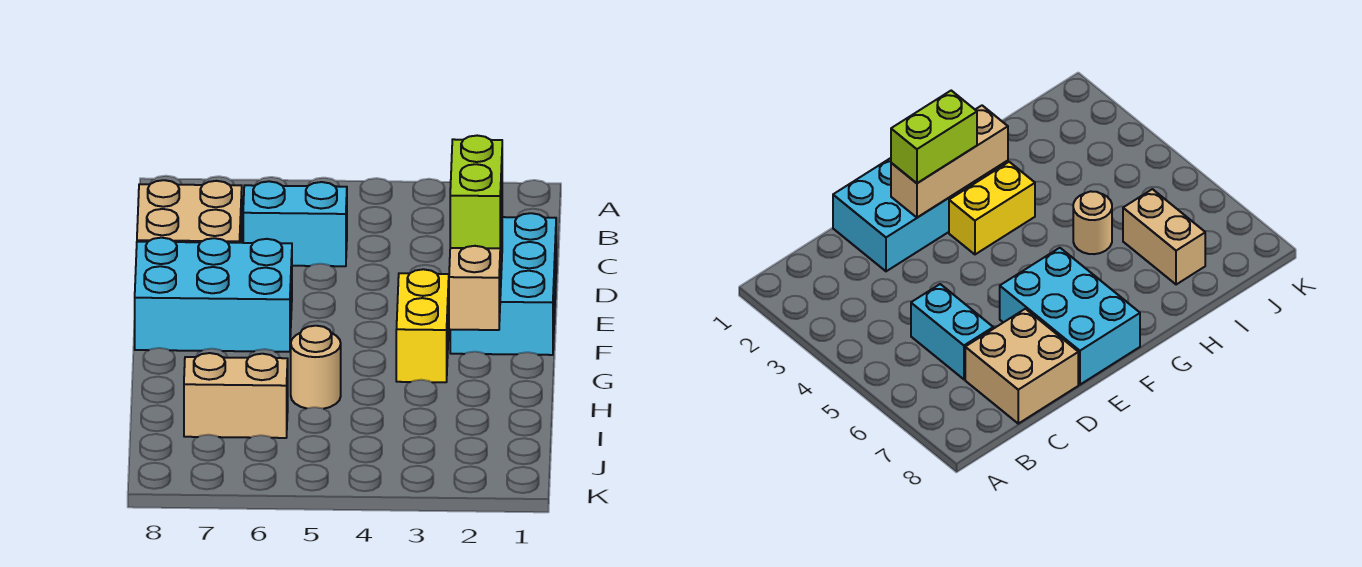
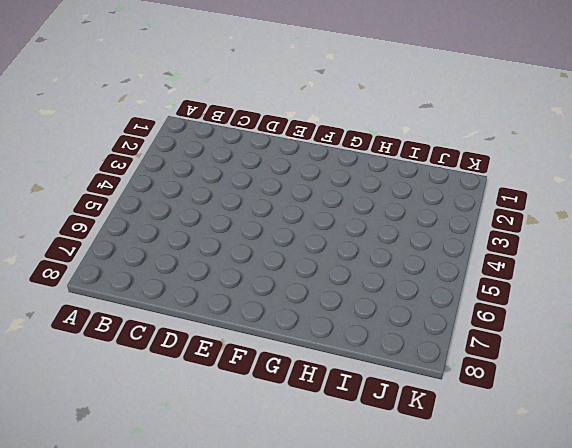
none -> cyan 1x2 brick [243,181,347,266]
none -> tan 2x2 brick [137,180,242,243]

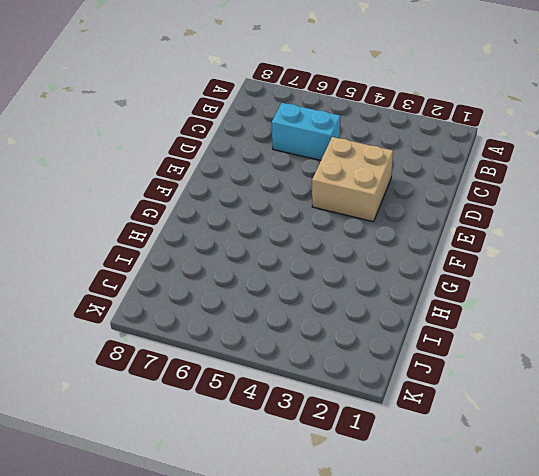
tan 2x2 brick [312,137,393,222] -> tan 2x2 brick moved to [137,180,242,243]
none -> cyan 2x3 brick [450,213,556,355]
none -> cyan 2x3 brick [135,238,292,352]

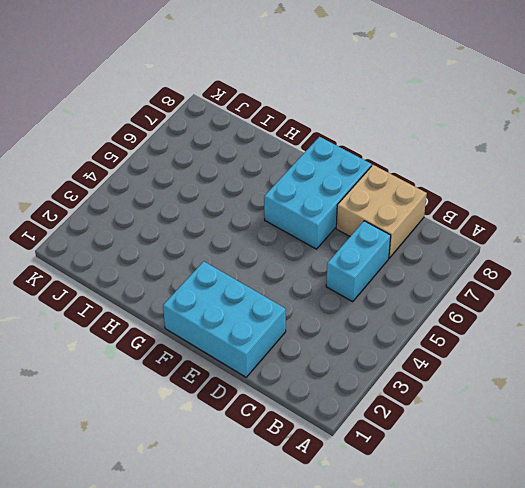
none -> yellow 1x2 brick [396,269,449,382]
none -> tan 1x1 round brick [291,326,341,409]

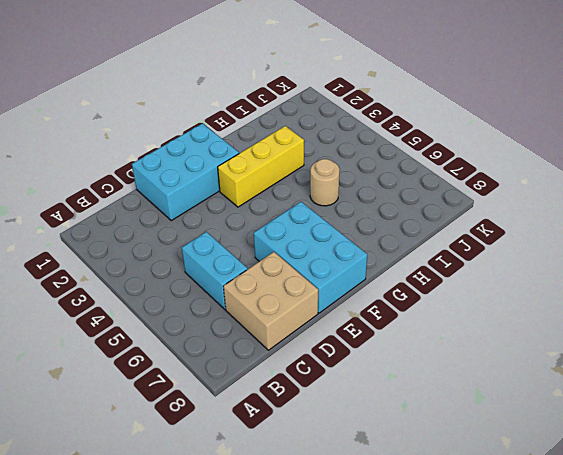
yellow 1x3 brick [218,126,304,207] -> yellow 1x2 brick [396,269,449,382]
none -> tan 1x2 brick [184,353,288,438]
none -> tan 1x3 brick [449,218,502,330]

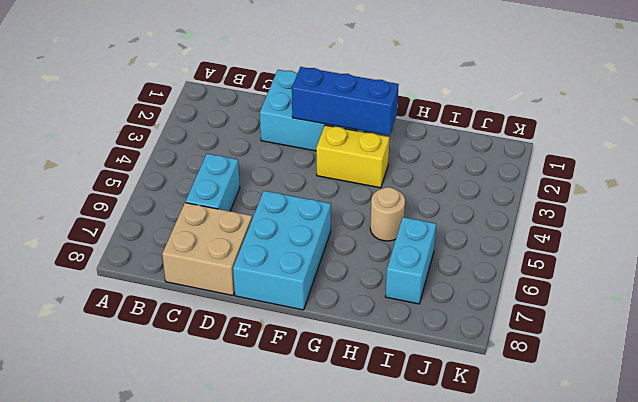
blue 1x3 brick [292,67,399,135] -> tan 1x3 brick [449,218,502,330]
cyan 1x2 brick [385,217,436,304] -> tan 1x2 brick [184,353,288,438]
none -> lime 1x2 brick [450,136,502,248]

